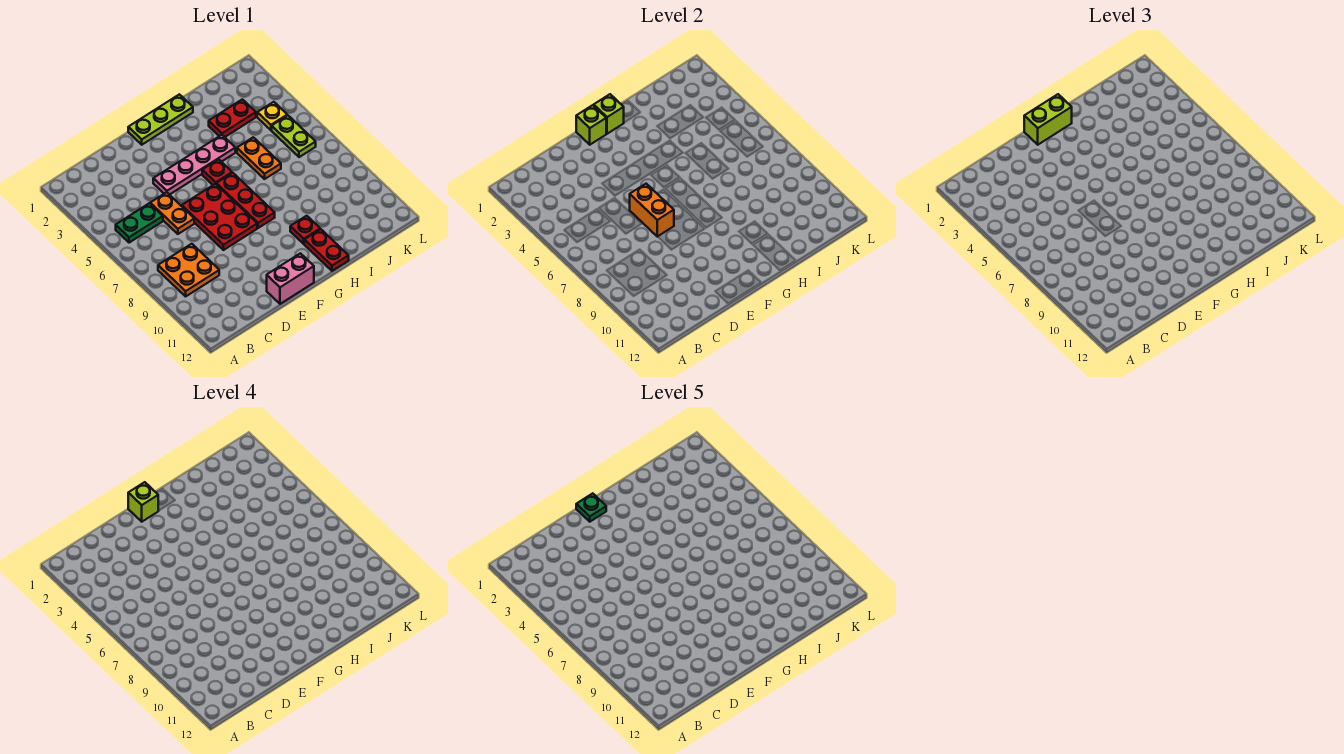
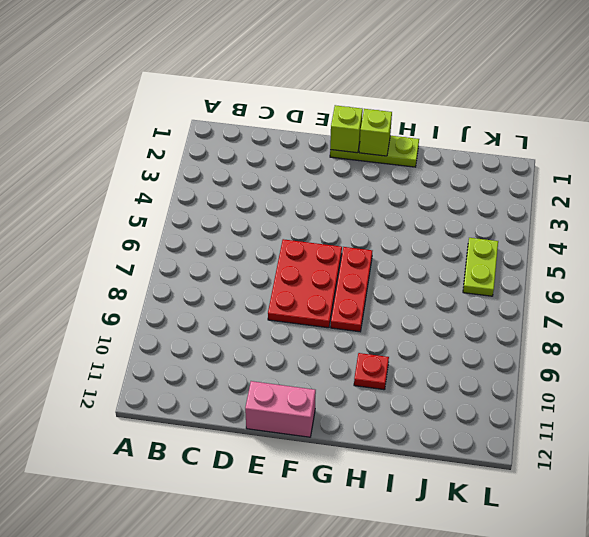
none -> green 1x2 plate [116,203,163,243]
none -> orange 2x2 plate [158,244,219,296]
none -> orange 1x2 plate [150,192,194,234]

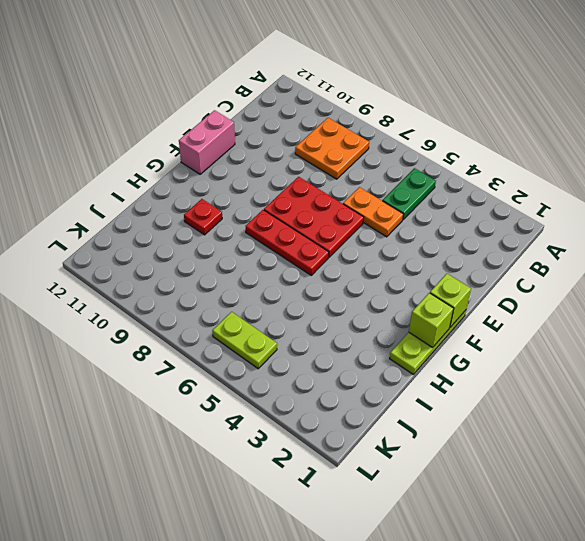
none -> pink 1x4 plate [153,135,235,195]
none -> red 1x1 plate [202,159,232,185]
none -> red 1x2 plate [304,229,349,271]

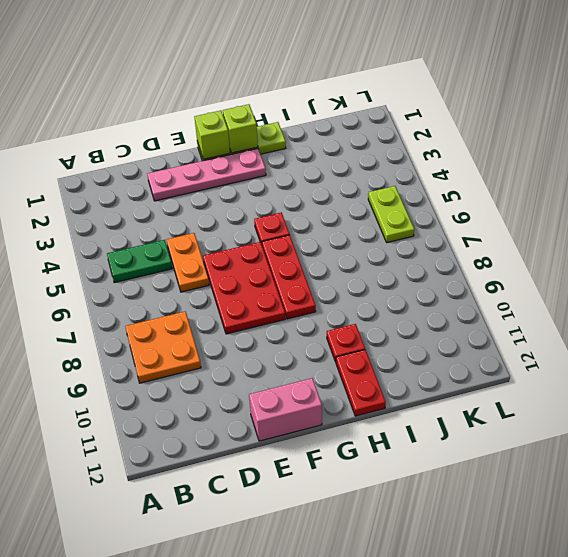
pink 1x4 plate [147,149,266,201] -> pink 1x4 plate moved to [153,135,235,195]
none -> red 1x2 plate [209,99,256,137]
none -> orange 1x2 plate [237,137,281,179]
none -> yellow 1x1 plate [257,102,287,130]

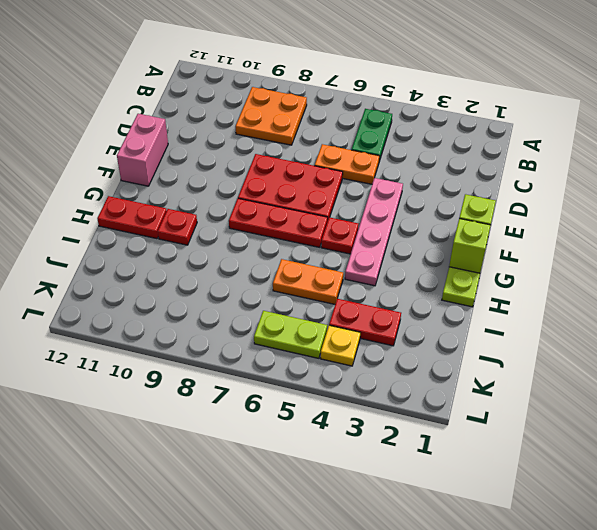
red 1x2 plate [329,299,401,346] -> red 1x2 plate turned to [209,99,256,137]
none -> orange 1x2 brick [630,184,674,237]
none -> lime 1x2 brick [1024,94,1072,145]
none -> lime 1x1 brick [128,482,158,522]

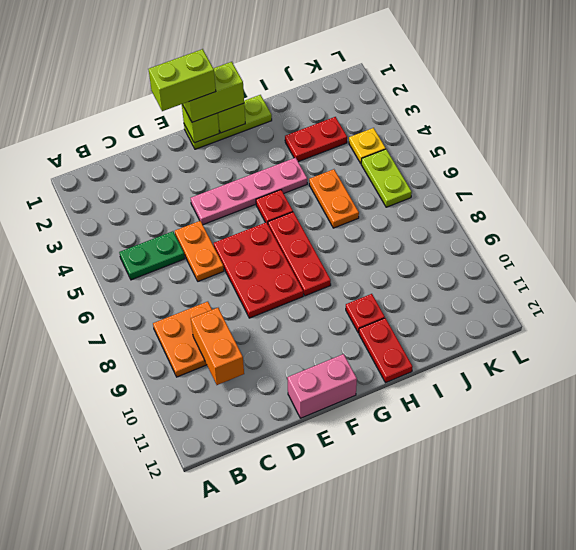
orange 1x2 brick [191,308,244,385] -> orange 1x2 brick moved to [630,184,674,237]
lime 1x2 brick [149,49,216,111] -> lime 1x1 brick [128,482,158,522]
none -> green 1x1 plate [576,493,606,522]

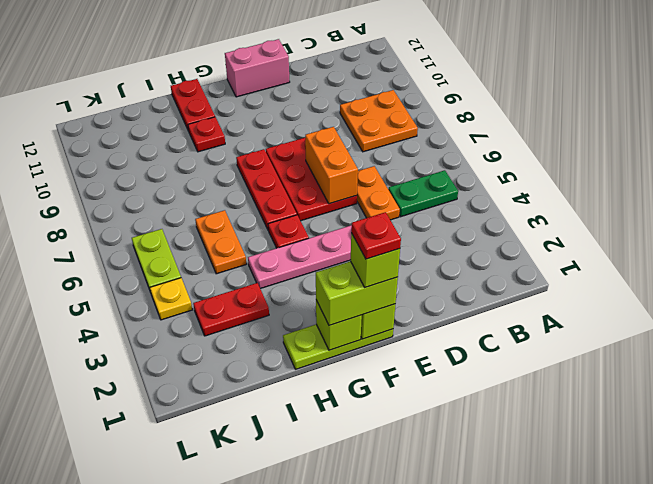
red 1x1 plate [351,212,401,259] -> green 1x1 plate [576,493,606,522]

